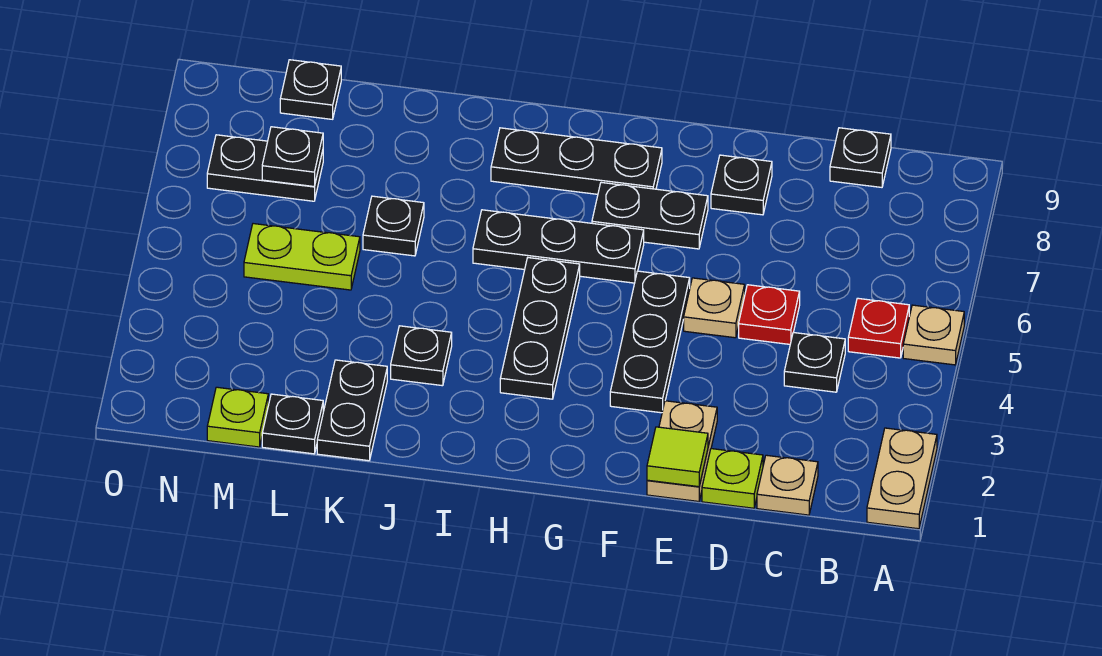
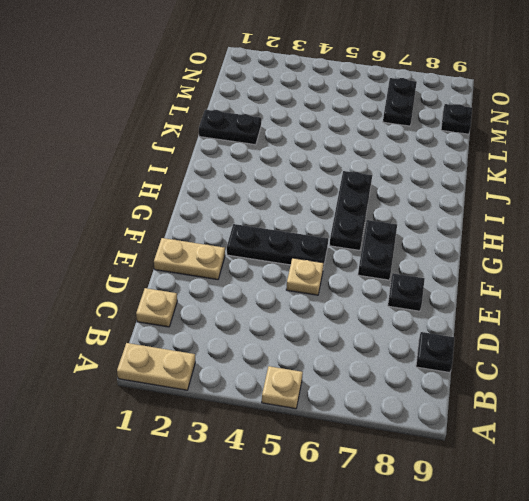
none -> red 1x1 plate [848,298,909,358]
none -> black 1x1 plate [784,332,845,392]
none -> lime 1x1 plate [702,449,763,508]

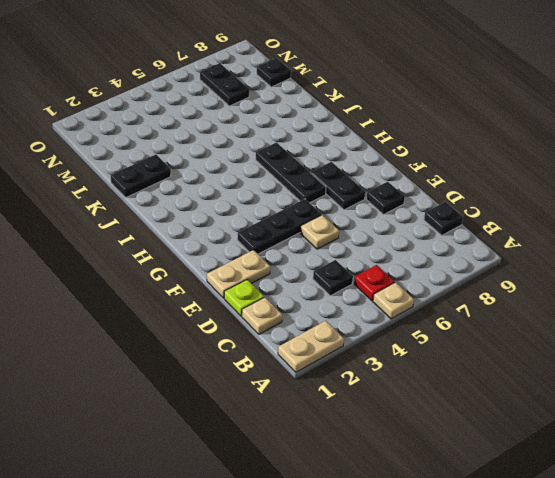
none -> red 1x1 plate [739,285,800,344]
none -> black 1x3 plate [491,128,662,194]
none -> black 1x3 plate [500,258,580,399]

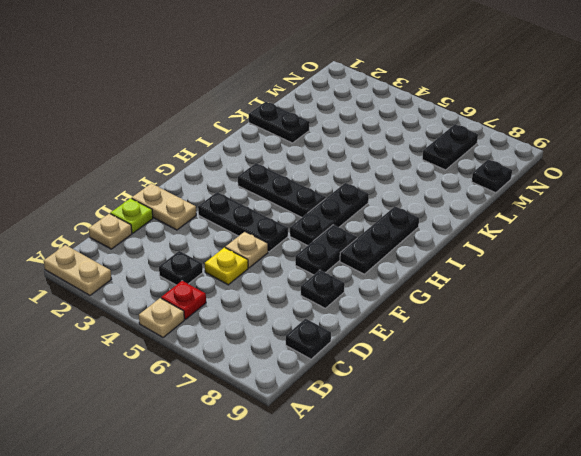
yellow 1x1 plate [205,247,248,285] -> red 1x1 plate [739,285,800,344]
none -> black 1x1 plate [391,326,452,386]
none -> black 1x1 plate [363,196,424,256]
none -> black 1x1 plate [262,394,323,454]

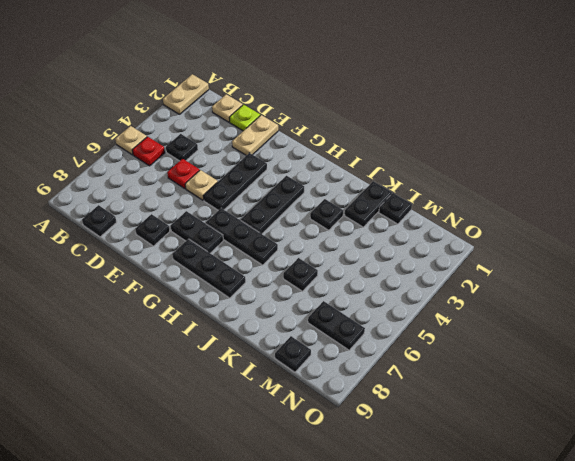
none -> lime 1x2 plate [244,224,360,290]
none -> lime 1x1 plate [207,387,268,447]
none -> lime 1x1 tile [647,427,708,487]

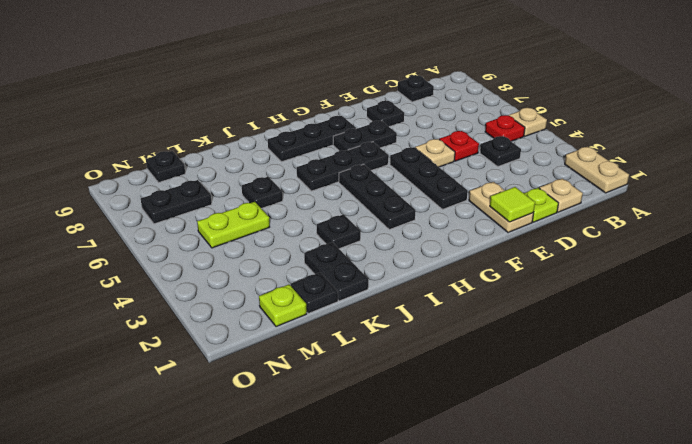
none -> black 1x1 plate [262,127,323,187]

